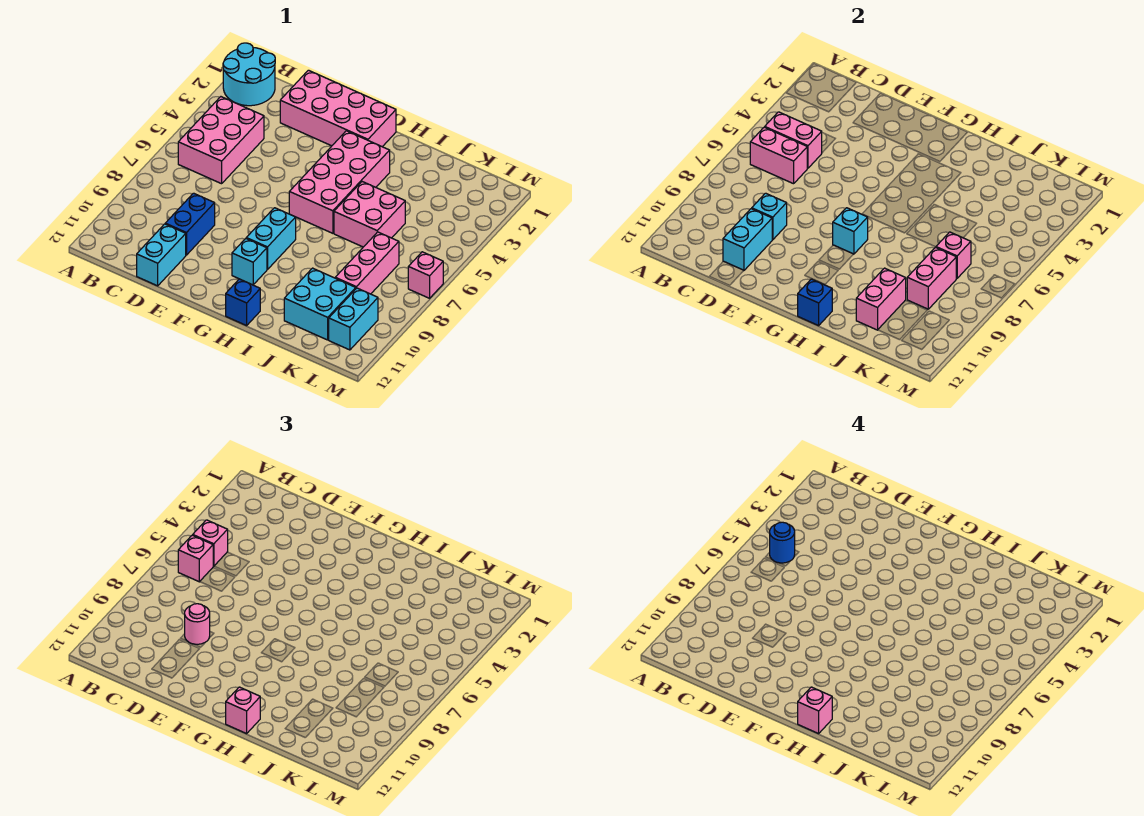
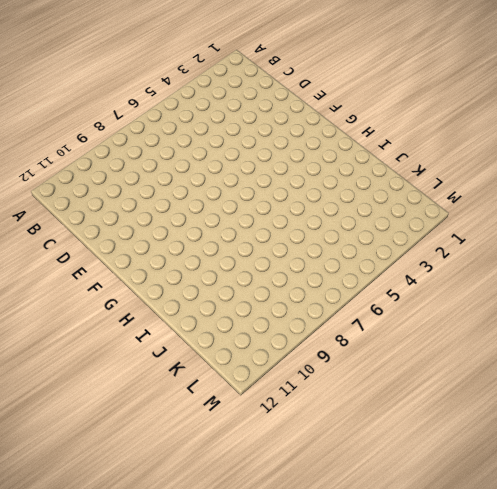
none -> cyan 2x2 round brick [223,43,275,106]
none -> pink 2x3 brick [178,97,264,184]
none -> pink 2x4 brick [280,70,396,147]

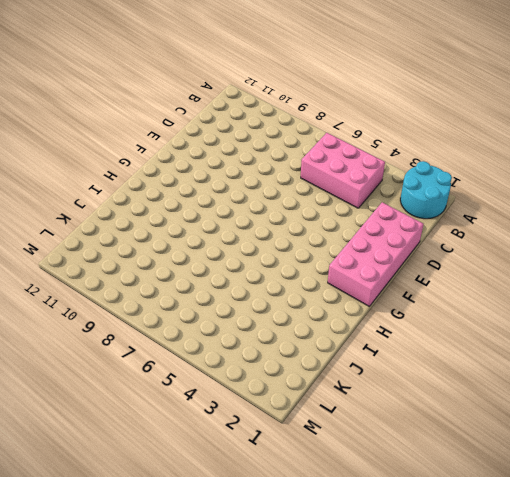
none -> blue 1x2 brick [165,193,215,255]
none -> cyan 1x2 brick [137,224,186,286]
none -> pink 2x4 brick [289,131,390,233]

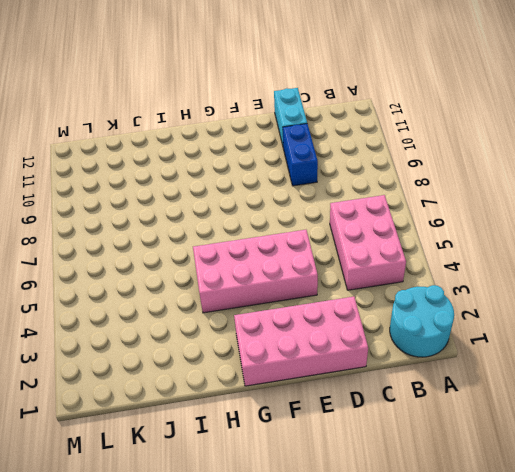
pink 2x4 brick [193,230,318,313] -> pink 2x4 brick turned to [289,131,390,233]
none -> cyan 1x2 brick [246,208,296,270]
none -> cyan 1x1 brick [232,239,267,285]
none -> blue 1x1 brick [226,279,260,326]

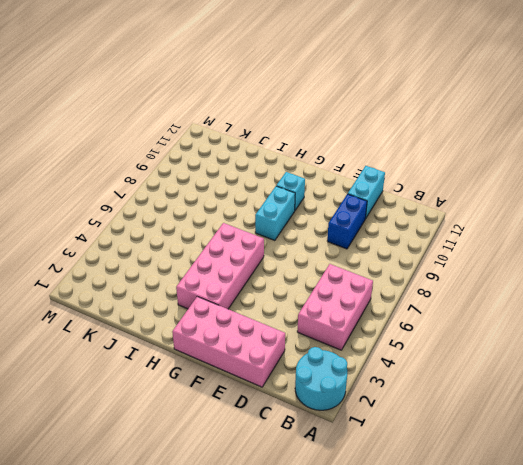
none -> blue 1x1 brick [226,279,260,326]
none -> pink 2x2 brick [334,182,405,247]
none -> cyan 2x2 brick [284,268,356,340]

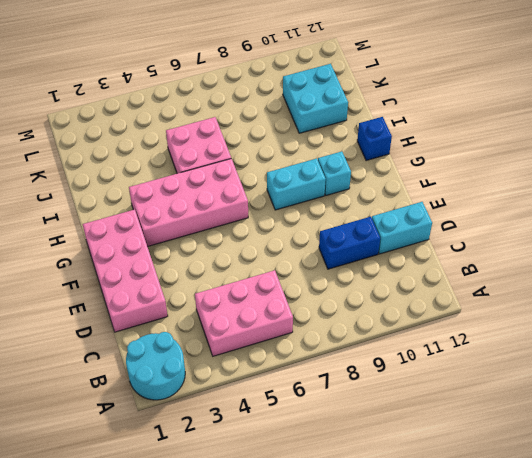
none -> pink 1x3 brick [335,232,399,294]
none -> cyan 1x2 brick [329,288,378,350]
none -> pink 1x1 brick [408,252,443,298]

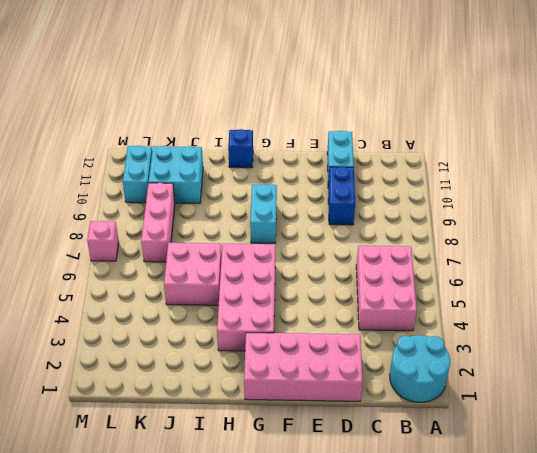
none -> cyan 1x1 brick [232,239,267,285]
none -> pink 1x2 brick [765,112,822,168]
none -> pink 1x2 brick [750,127,807,184]

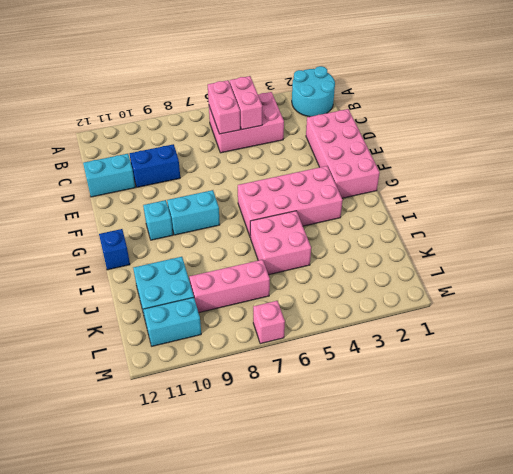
none -> cyan 1x1 brick [752,193,787,240]
none -> cyan 1x2 brick [723,209,772,270]
none -> cyan 1x1 brick [833,208,868,254]

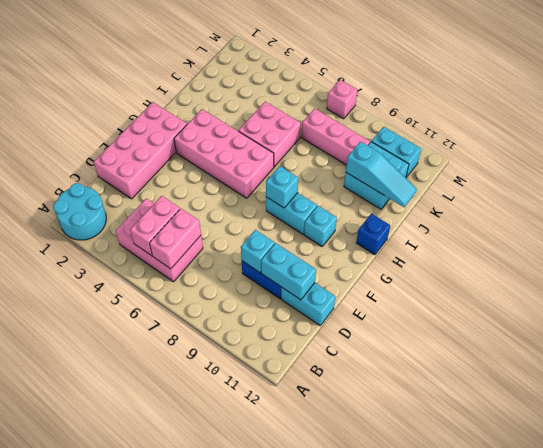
cyan 1x3 slope [346,142,417,207] -> pink 1x2 brick [856,268,906,330]
none -> blue 1x1 brick [798,279,832,326]
none -> pink 1x1 brick [936,232,971,279]
none -> pink 1x2 brick [907,247,956,309]

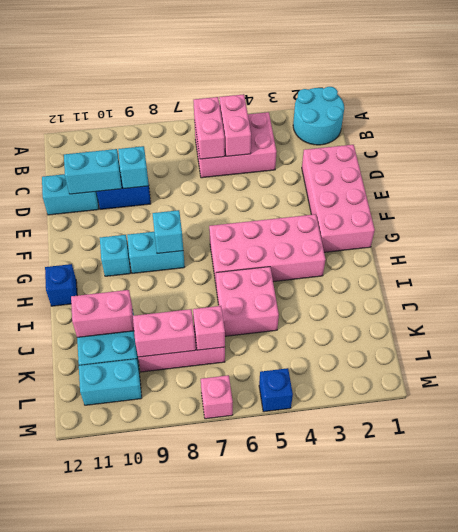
blue 1x1 brick [259,368,293,412] -> blue 1x1 brick moved to [798,279,832,326]
none -> pink 1x1 brick [193,520,228,566]
none -> pink 1x1 brick [178,535,213,582]
none -> pink 1x1 round brick [185,604,210,644]

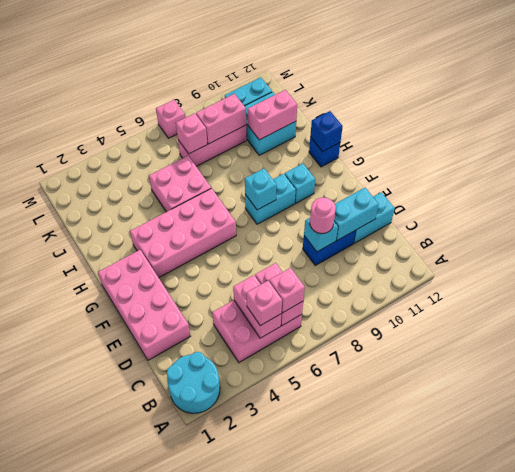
none -> pink 1x1 brick [226,687,260,734]
none -> blue 1x1 round brick [770,522,795,563]
none -> pink 1x1 brick [798,687,832,734]

